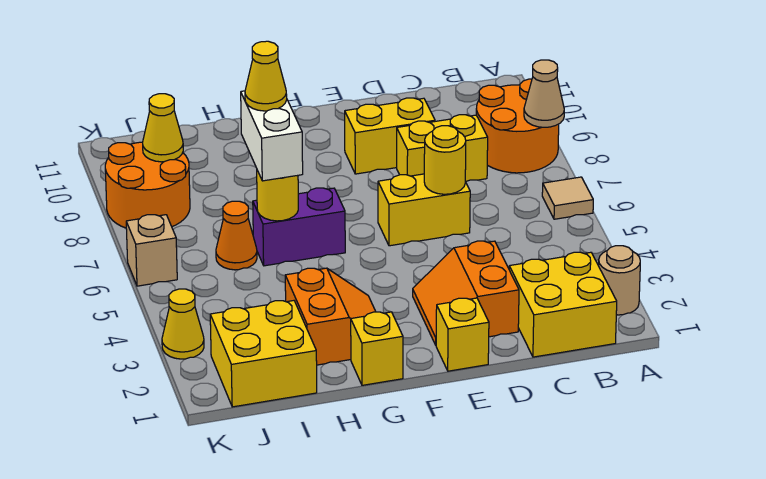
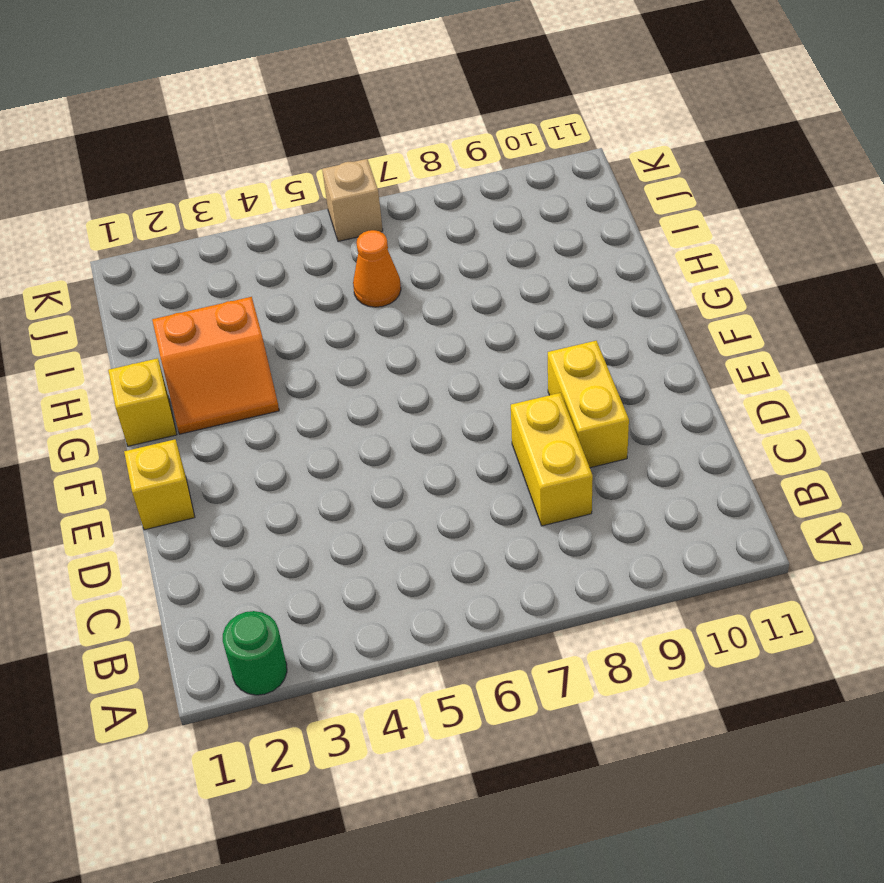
green 1x1 round brick [223,611,287,695] -> tan 1x1 round brick [598,246,640,315]
none -> tan 1x1 tile [542,177,593,219]
none -> orange 2x2 round brick [476,79,559,173]
none -> yellow 2x2 brick [509,252,617,357]

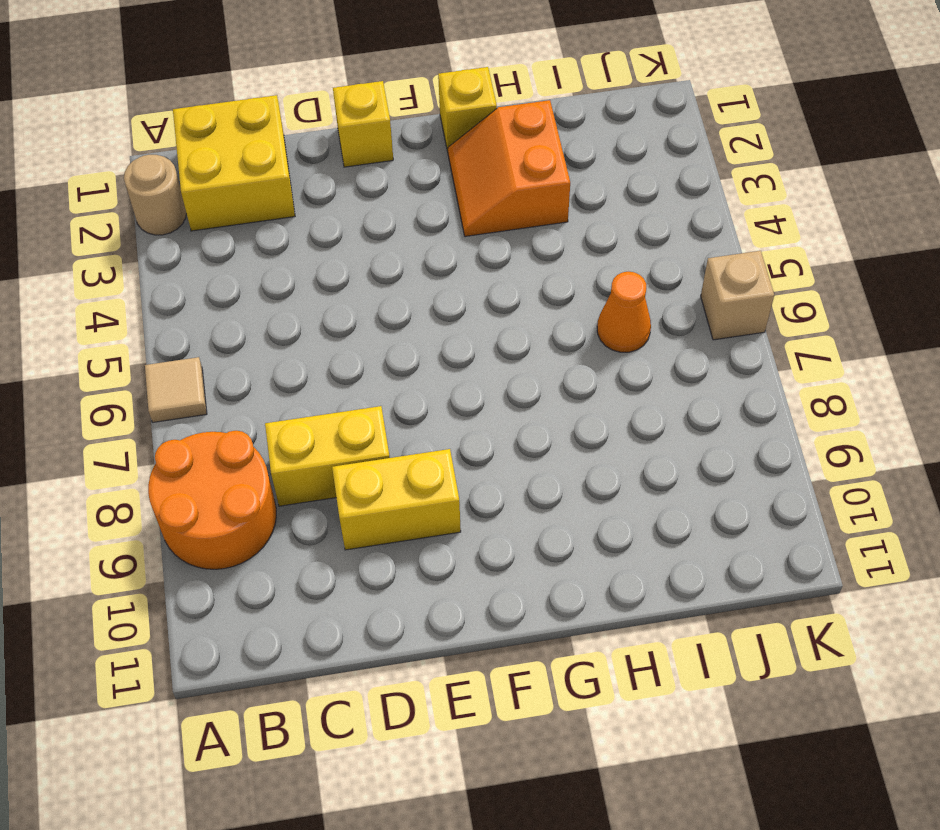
none -> orange 2x2 slope [413,241,519,345]
none -> yellow 1x2 brick [378,174,470,246]
none -> purple 1x2 brick [253,188,345,266]

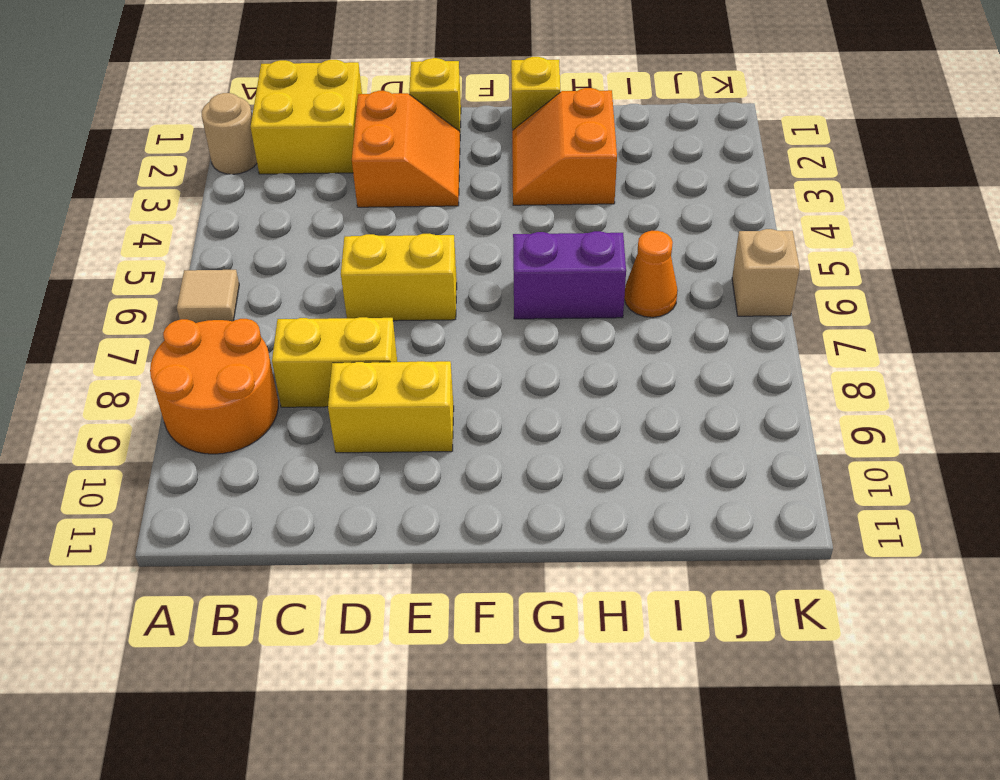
none -> yellow 2x2 brick [210,301,317,407]
none -> orange 2x2 round brick [105,142,190,228]
none -> yellow 1x1 cone [162,289,204,359]

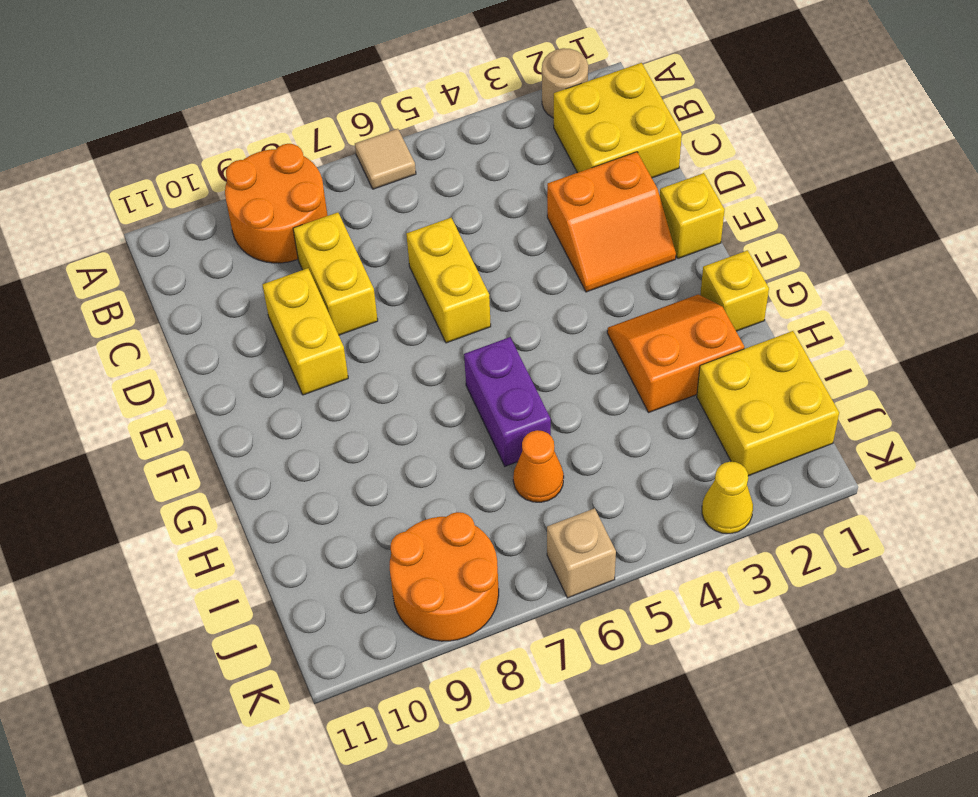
none -> tan 1x1 cone [524,60,564,127]
none -> yellow 1x1 round brick [424,126,466,194]
none -> yellow 1x1 round brick [257,170,298,221]

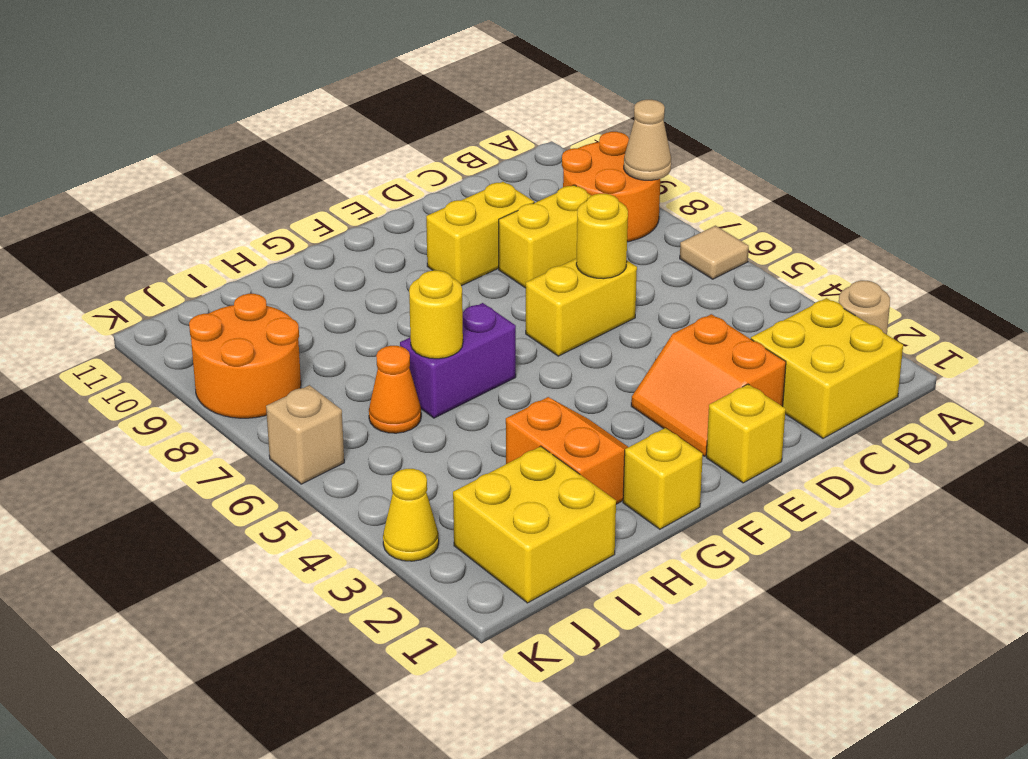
none -> yellow 1x1 cone [143,94,183,162]
none -> white 1x2 brick [241,91,303,181]
none -> yellow 1x1 cone [245,41,287,111]

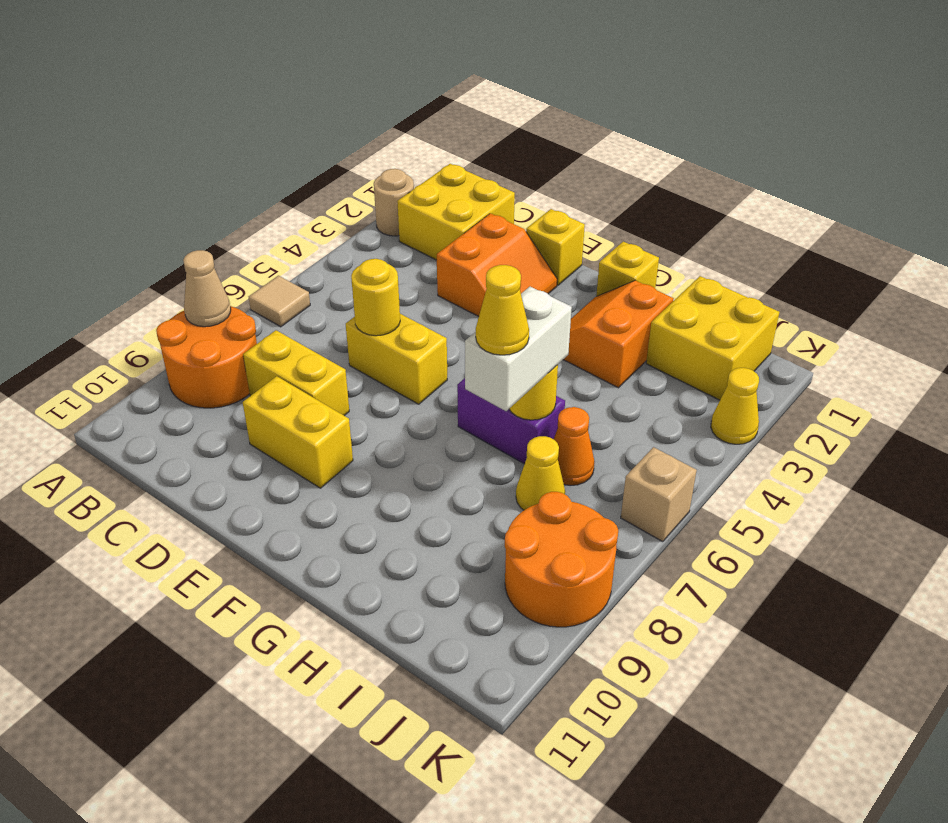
yellow 1x1 cone [516,436,565,510] -> yellow 1x1 cone moved to [143,94,183,162]

